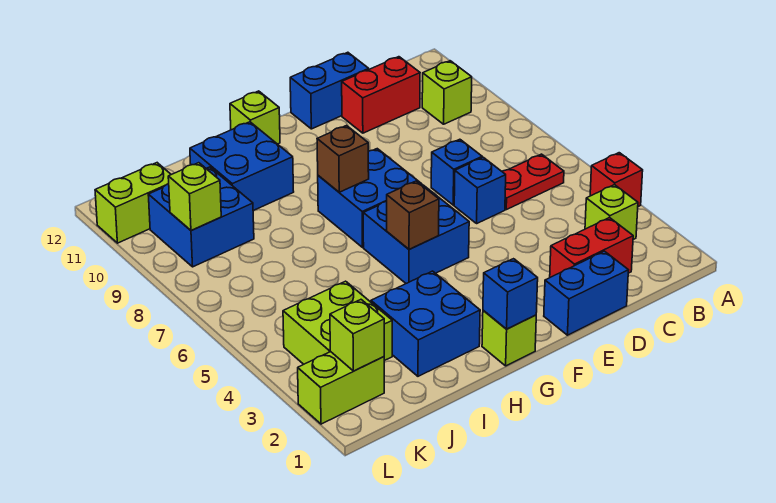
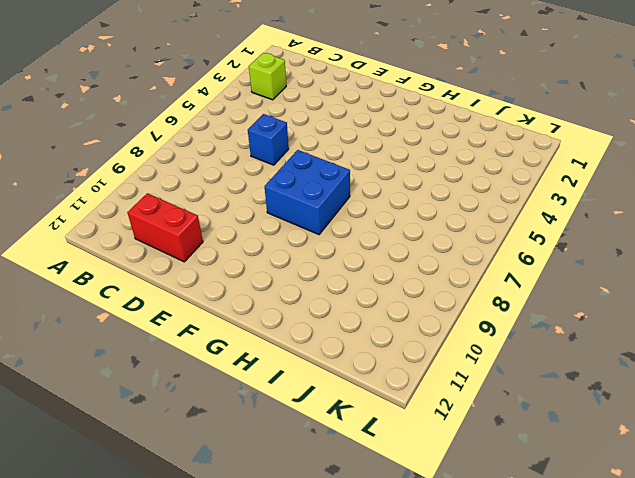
none -> red 1x1 brick [590,153,643,207]
none -> red 1x2 plate [502,154,564,210]
none -> lime 1x1 brick [422,61,472,124]

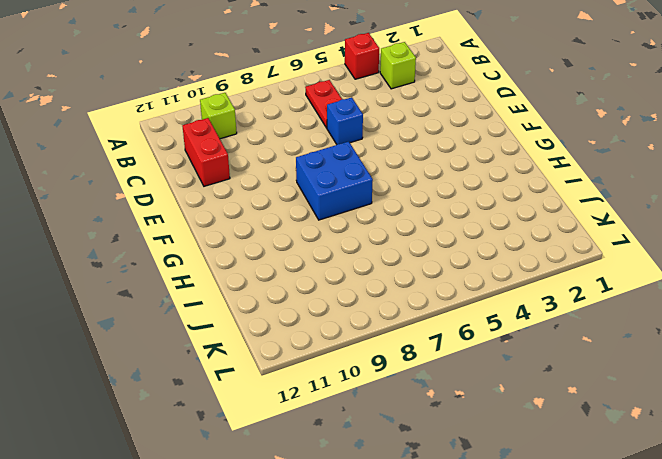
none -> red 1x2 brick [550,218,633,277]
none -> blue 1x2 brick [544,251,628,335]
none -> blue 1x1 brick [431,139,482,205]

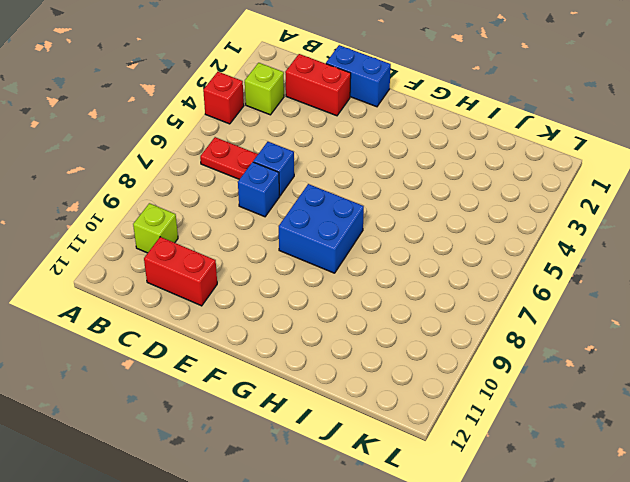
none -> blue 1x2 brick [290,52,369,129]
none -> blue 2x2 brick [363,185,469,283]
none -> lime 1x1 brick [482,310,536,366]

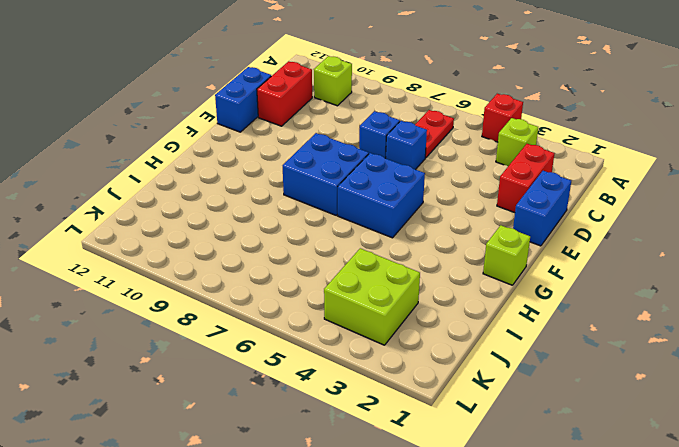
none -> lime 1x1 brick [230,91,280,144]
none -> blue 2x2 brick [371,271,480,376]
none -> blue 2x2 brick [190,122,294,211]

